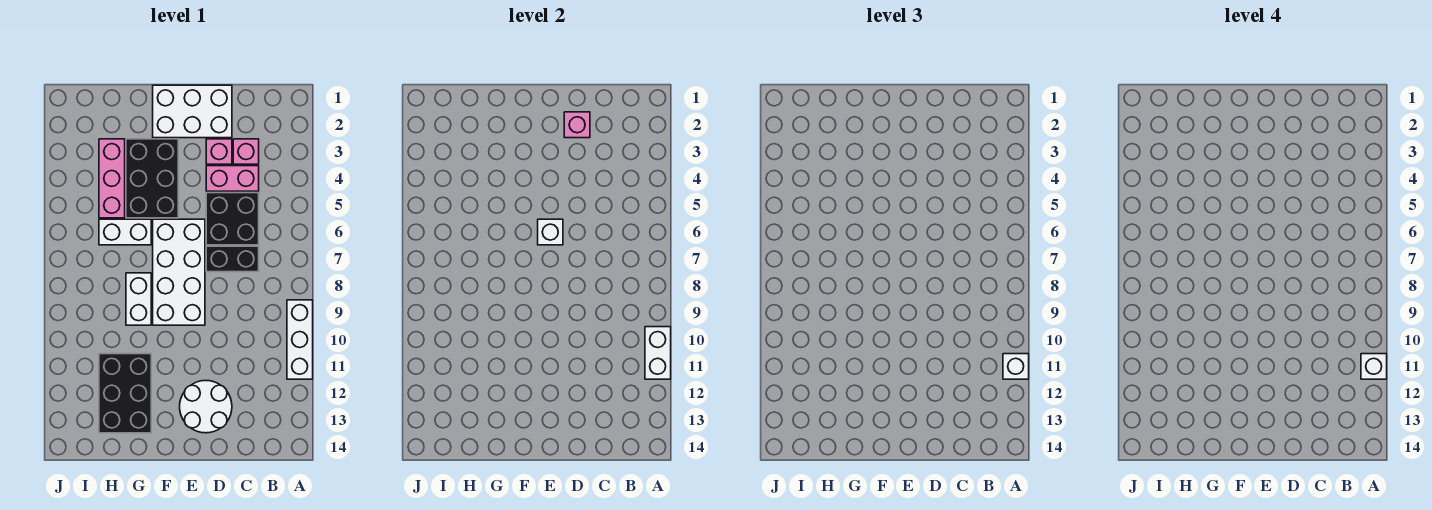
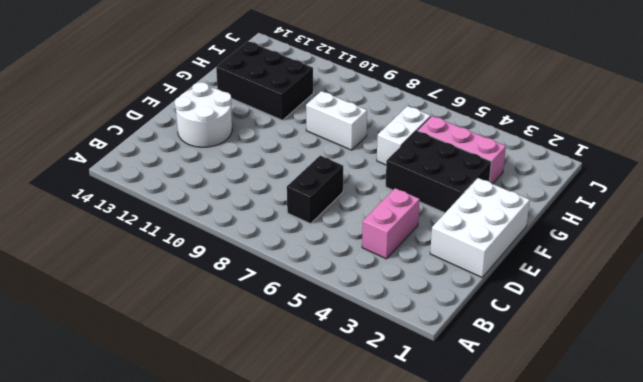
none -> white 1x3 brick [287,300,313,379]
none -> pink 1x1 brick [233,139,259,164]
none -> black 2x2 brick [206,193,259,245]

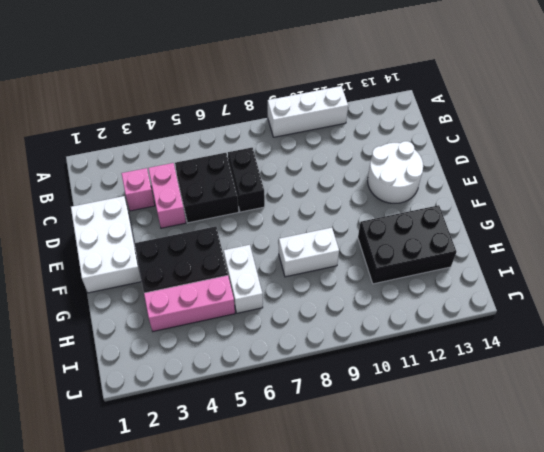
none -> pink 1x1 brick [206,139,232,164]
none -> white 2x4 brick [153,219,205,325]
none -> white 1x2 brick [645,327,671,379]

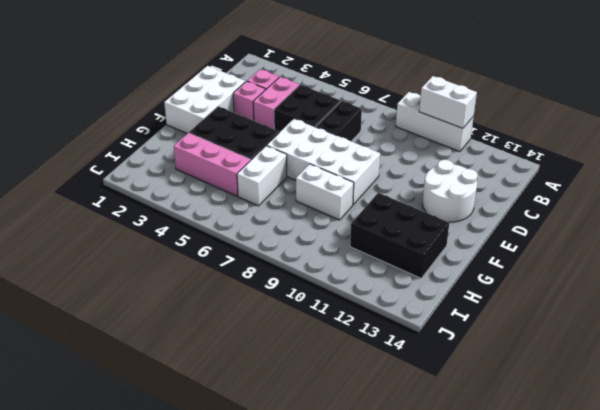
none -> pink 1x1 brick [564,112,590,138]
none -> white 1x1 brick [538,219,563,245]
none -> white 1x1 brick [1003,354,1029,379]

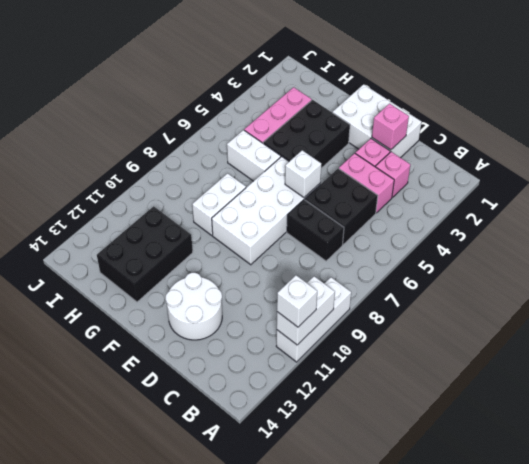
none -> white 1x1 brick [1361,354,1387,379]

